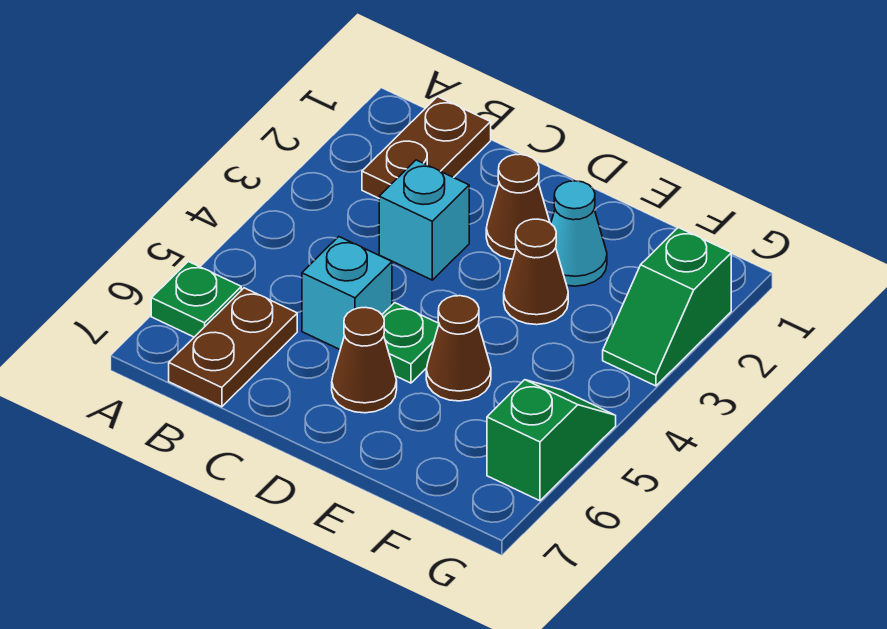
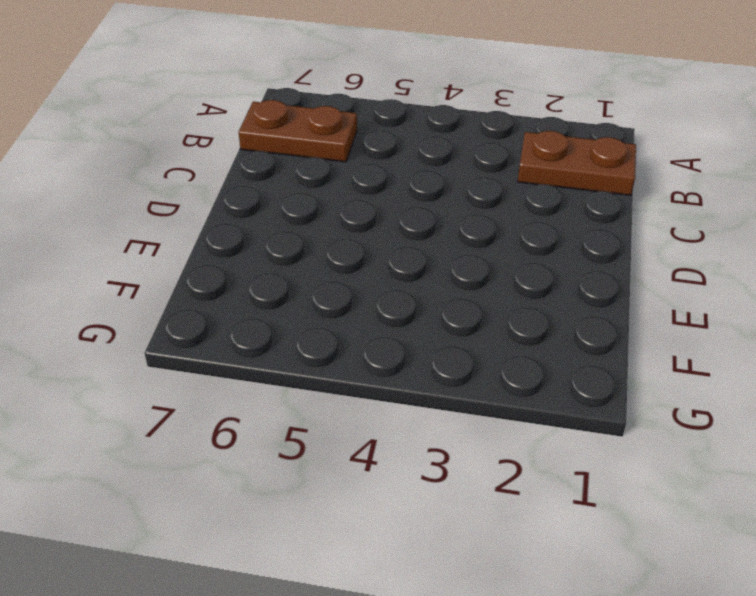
none -> green 1x1 plate [151,261,241,337]
none -> cyan 1x1 brick [379,160,469,280]
none -> cyan 1x1 brick [302,237,392,349]

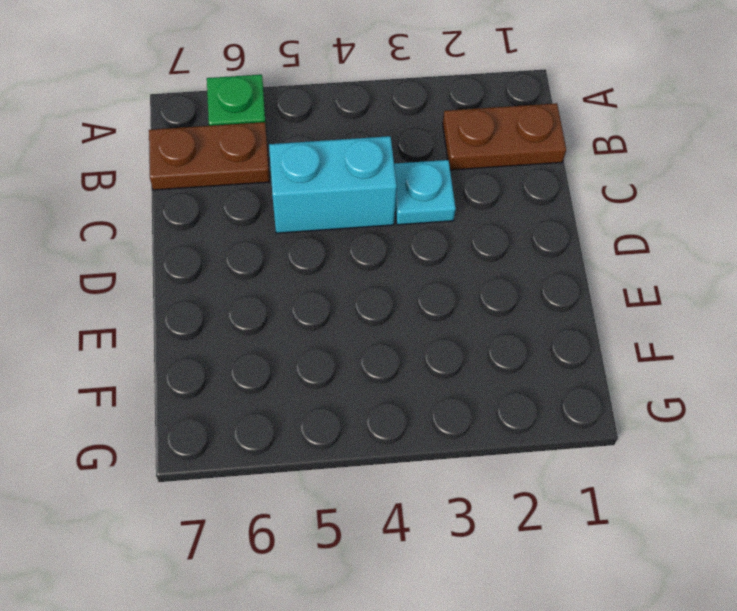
cyan 1x1 plate [394,160,456,225] -> cyan 1x1 brick [379,160,469,280]
cyan 1x2 brick [269,136,397,233] -> cyan 1x1 brick [302,237,392,349]
none -> brown 1x1 cone [486,154,550,259]
none -> green 1x1 plate [382,303,439,383]
none -> brown 1x1 cone [332,307,397,413]

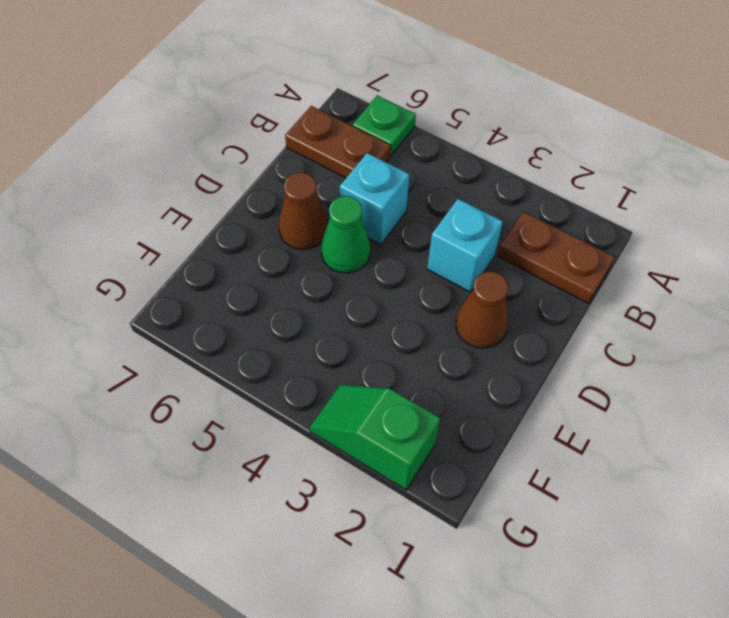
green 1x1 cone [321,196,371,273] -> green 1x1 plate [382,303,439,383]
none -> cyan 1x1 cone [551,181,607,286]
none -> brown 1x1 cone [504,219,568,325]
none -> brown 1x1 cone [426,296,491,401]

